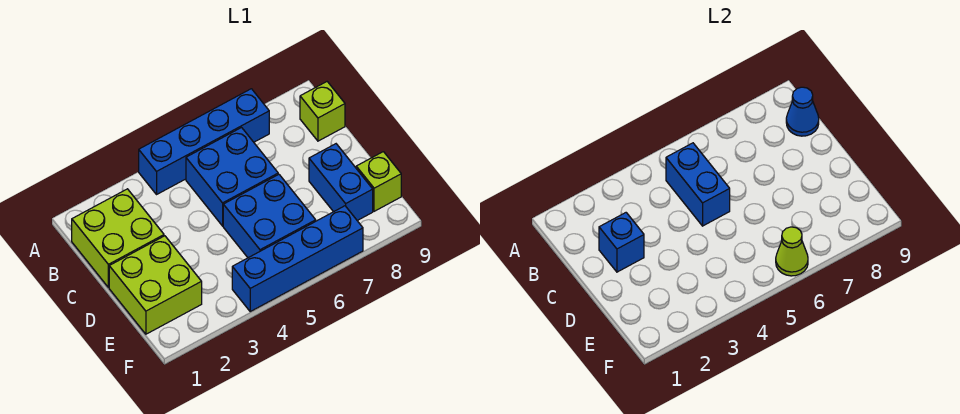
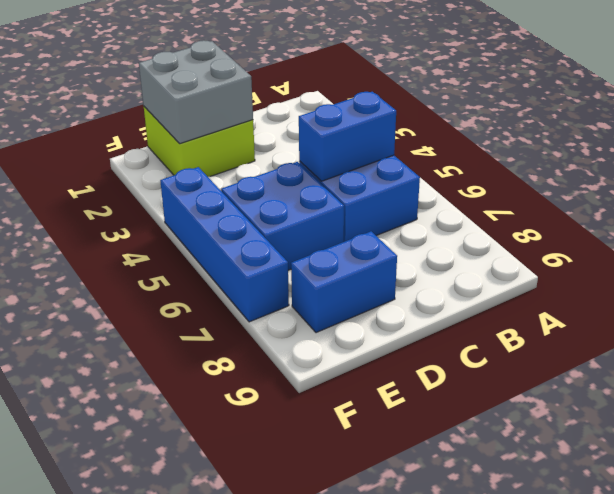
grey 2x2 brick [139,40,253,144] -> none
none -> blue 1x4 brick [139,89,269,194]
none -> lime 2x2 brick [72,189,164,287]
none -> lime 1x1 brick [300,82,345,141]

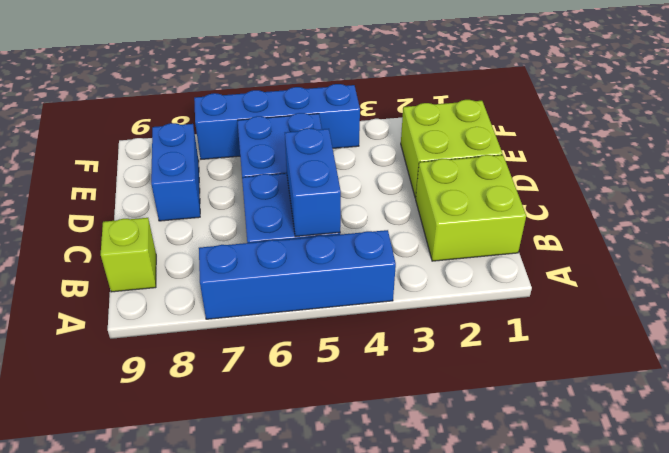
none -> lime 1x1 brick [356,152,401,211]
none -> blue 1x1 cone [786,87,819,136]
none -> blue 1x1 brick [599,213,644,272]

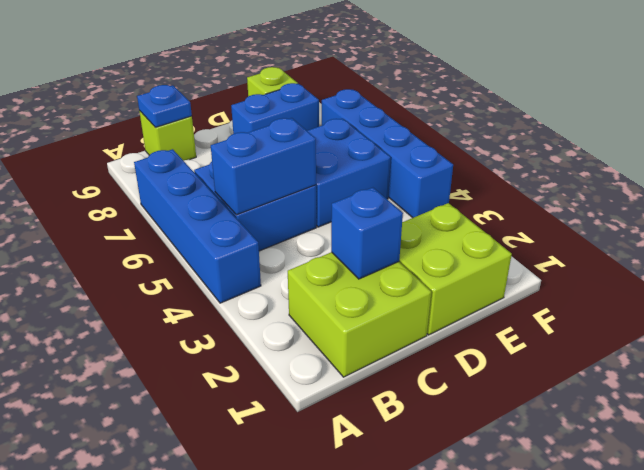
blue 1x1 plate [137,85,192,127] -> blue 1x1 cone [786,87,819,136]
none -> lime 1x1 cone [776,227,808,276]

